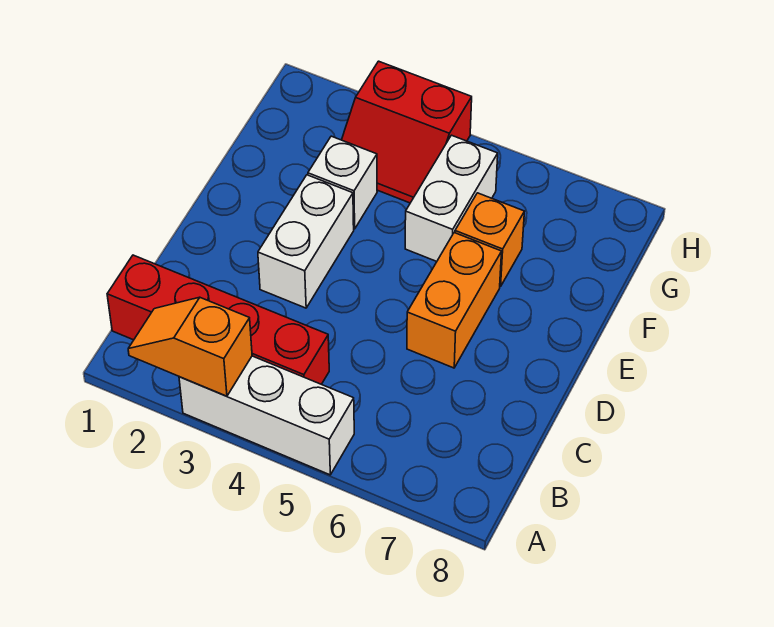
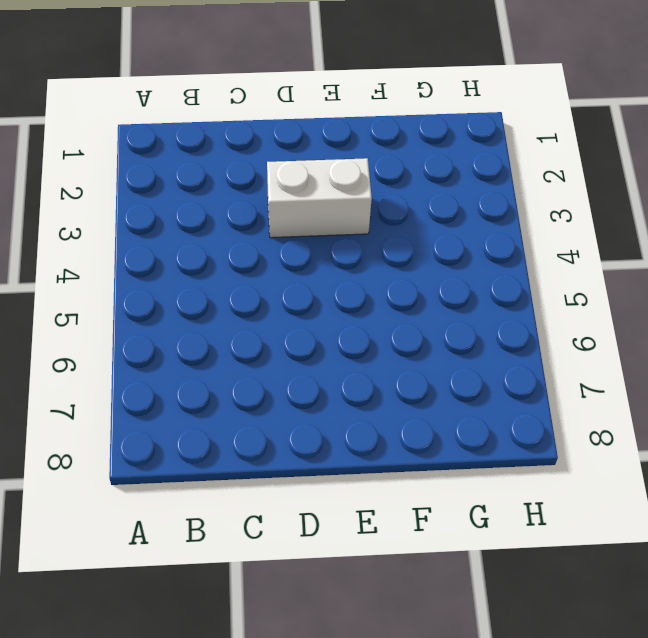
none -> white 1x3 brick [179,356,354,475]
none -> red 1x4 brick [107,255,329,384]

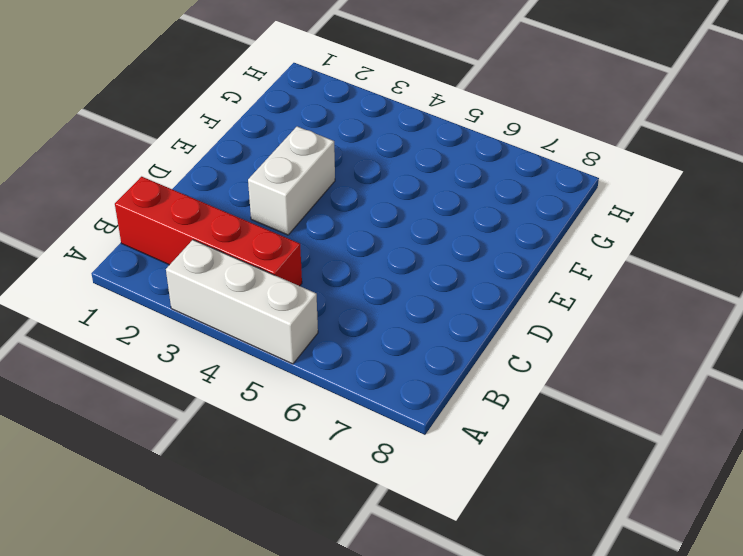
none -> orange 1x2 brick [407,233,502,368]
none -> white 1x1 brick [308,136,377,229]

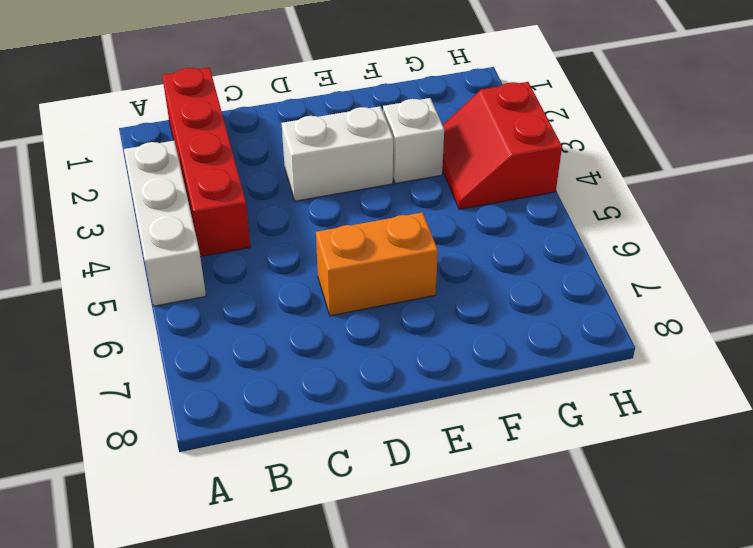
none -> white 1x2 brick [405,135,498,261]
none -> orange 1x1 brick [455,193,524,287]

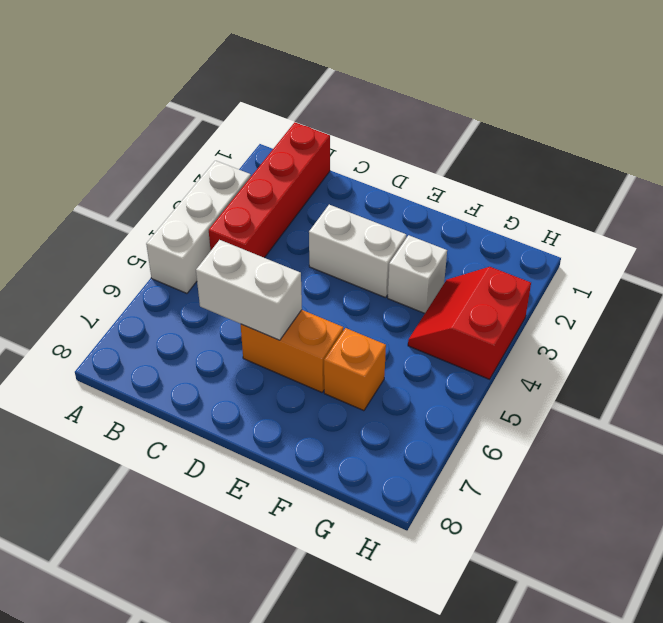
white 1x2 brick [196,240,302,340] -> white 1x2 brick moved to [405,135,498,261]
none -> orange 1x2 slope [128,297,252,396]

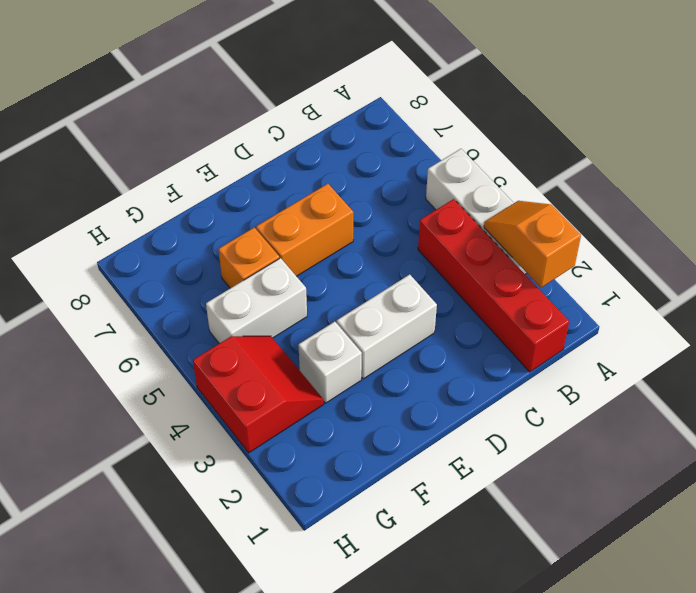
orange 1x2 slope [484,201,581,288] -> orange 1x2 slope turned to [128,297,252,396]

